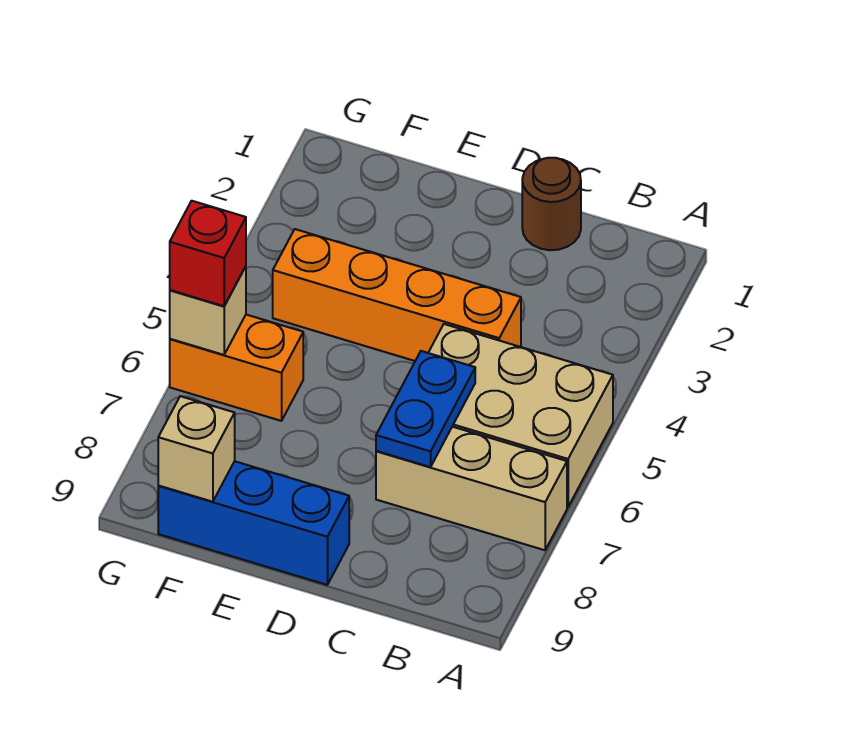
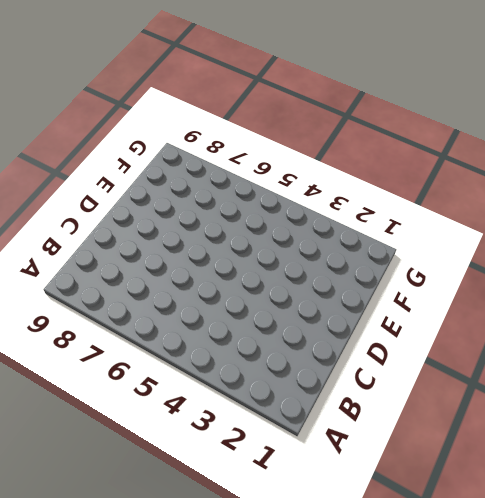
none -> tan 2x3 brick [428,324,613,507]
none -> tan 1x3 brick [376,427,567,550]

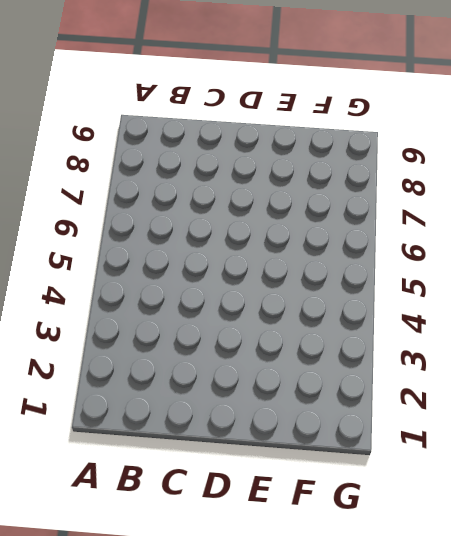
none -> tan 2x3 brick [428,324,613,507]
none -> tan 1x3 brick [376,427,567,550]

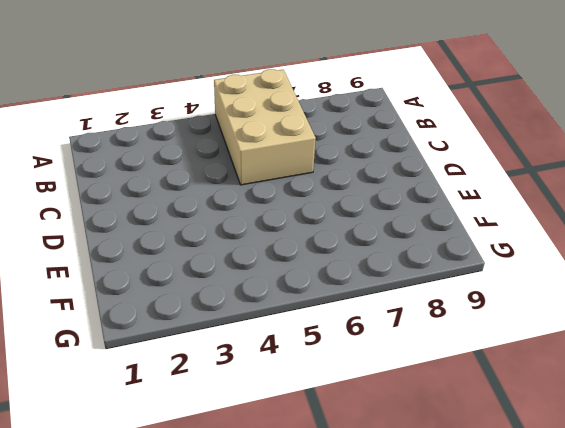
none -> tan 1x3 brick [376,427,567,550]
none -> brown 1x1 round brick [522,158,581,250]

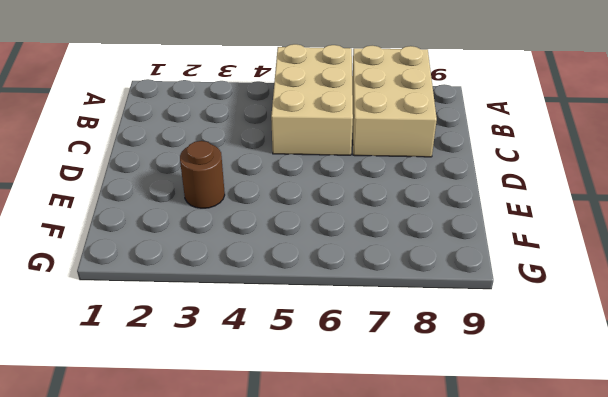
tan 2x3 brick [352,46,437,157] -> tan 1x3 brick [376,427,567,550]
brown 1x1 round brick [180,141,225,208] -> brown 1x1 round brick moved to [522,158,581,250]
none -> orange 1x4 brick [273,229,521,361]
none -> blue 1x3 brick [158,461,349,585]

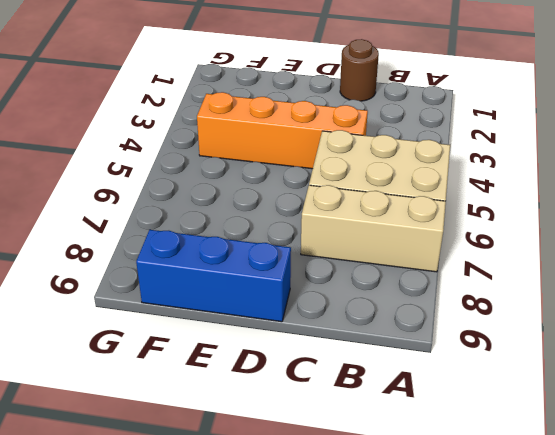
none -> orange 1x2 brick [170,315,303,421]
none -> blue 1x2 plate [376,351,475,467]

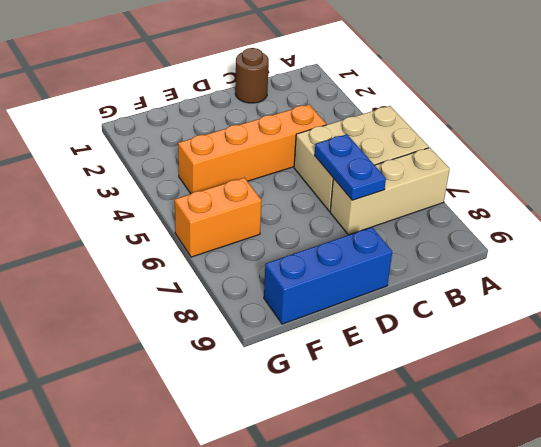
none -> tan 1x1 brick [158,396,235,502]
none -> tan 1x1 brick [170,266,246,355]

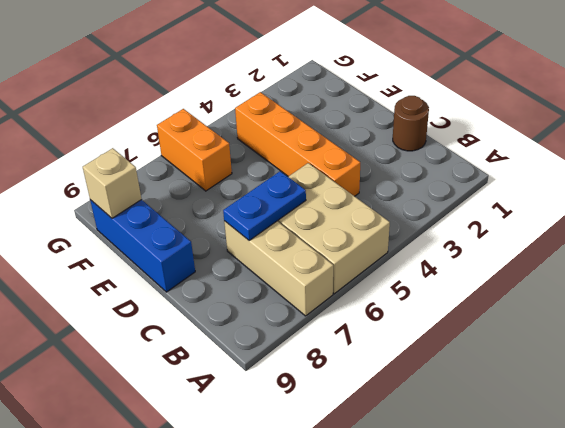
none -> tan 1x1 brick [170,266,246,355]
none -> red 1x1 brick [170,201,246,306]

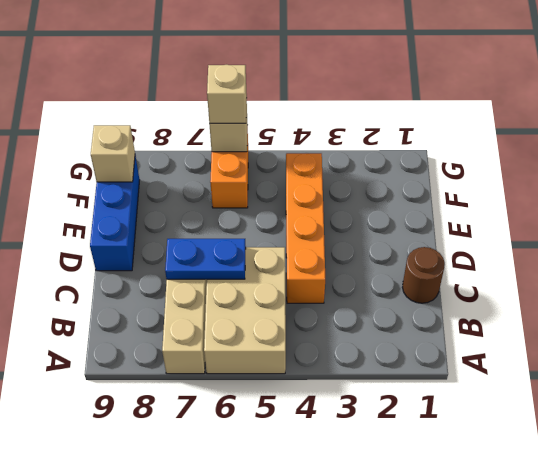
tan 1x1 brick [207,65,247,123] -> red 1x1 brick [170,201,246,306]

